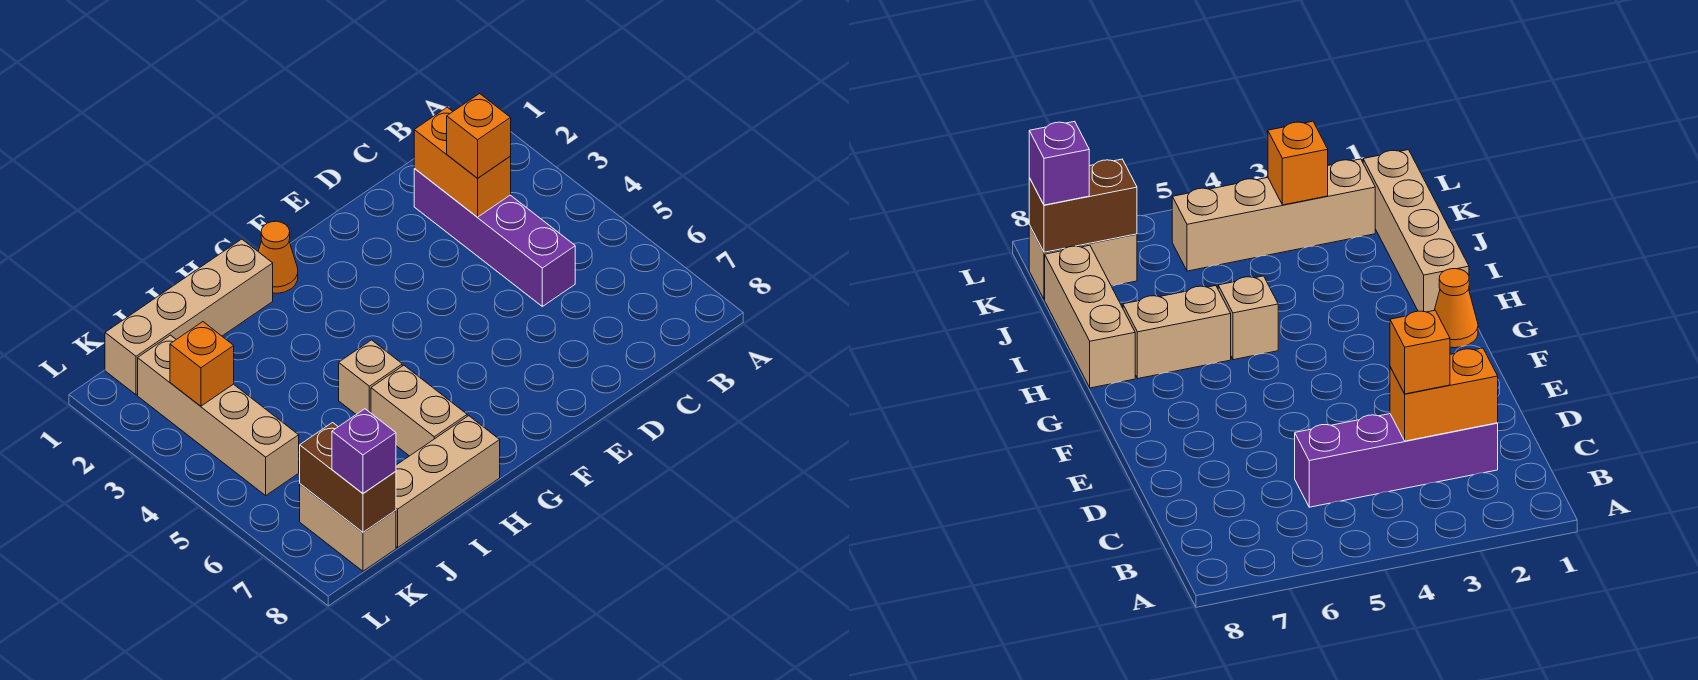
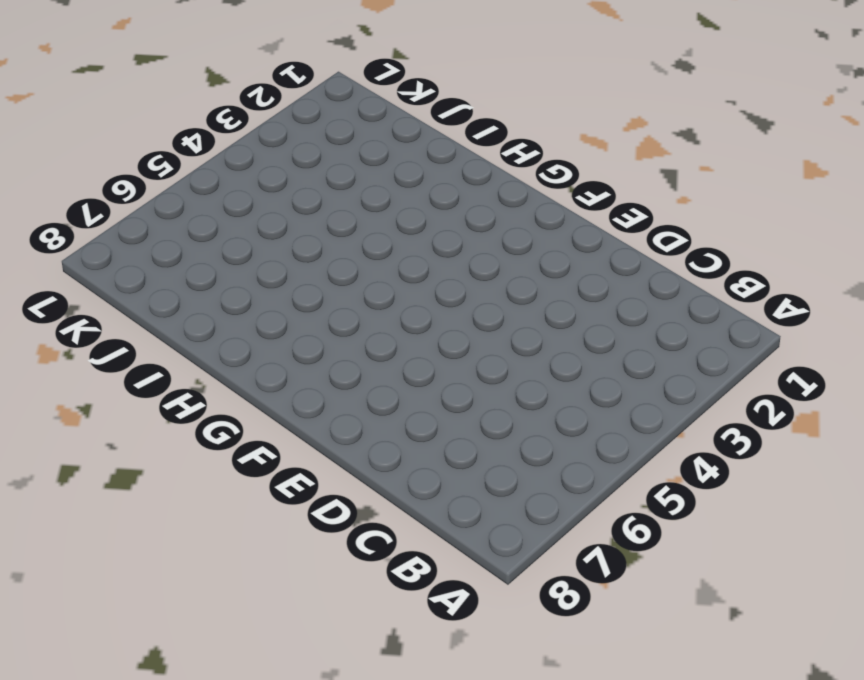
none -> purple 1x4 brick [414,169,575,306]
none -> orange 1x1 cone [258,221,298,293]
none -> tan 1x4 brick [105,239,273,395]

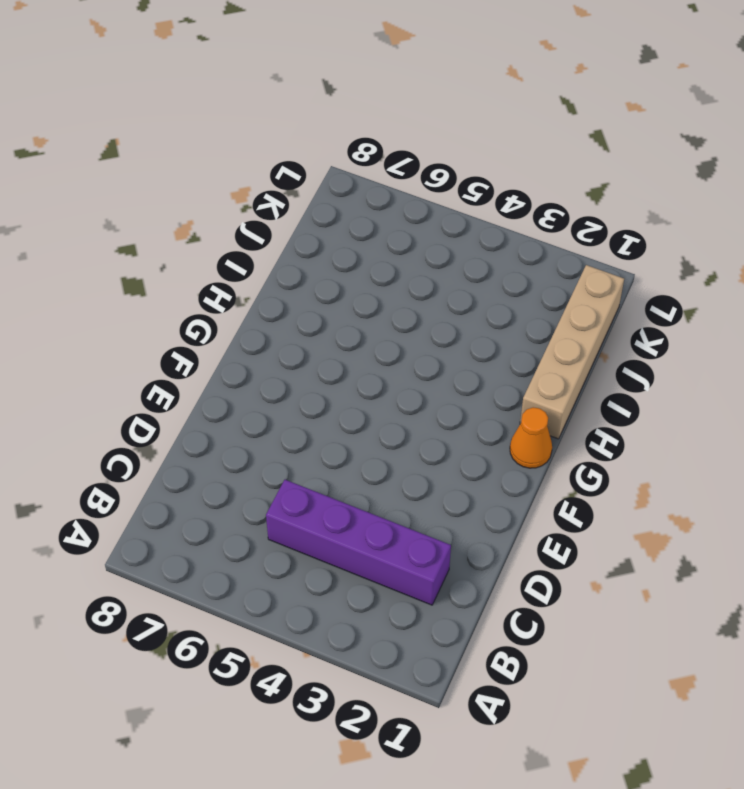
none -> tan 1x1 brick [339,340,402,414]
none -> tan 1x2 brick [371,365,467,456]
none -> tan 1x3 brick [396,416,500,548]

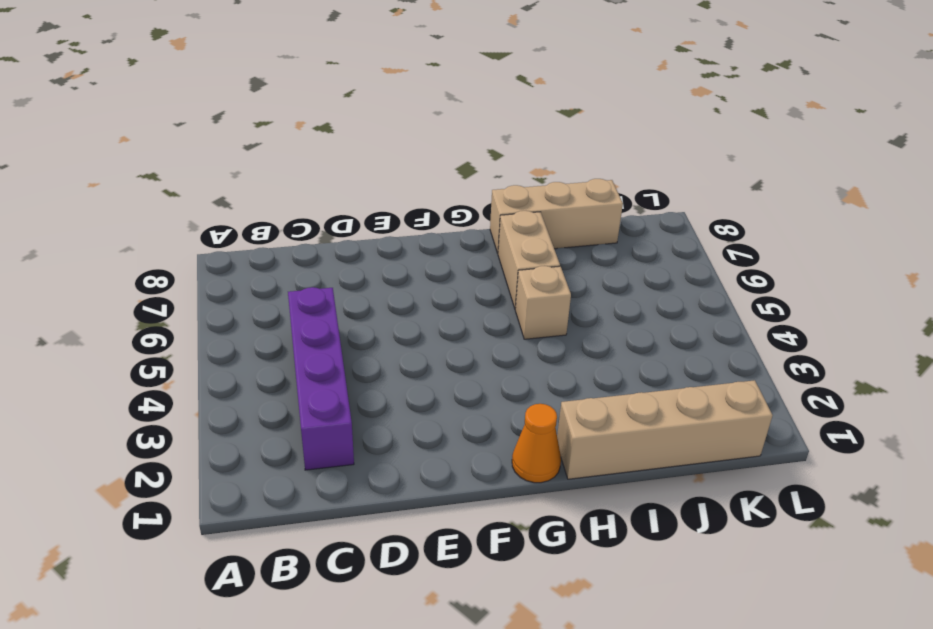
none -> tan 1x4 brick [138,335,299,495]
none -> tan 1x2 brick [300,484,396,571]
none -> orange 1x2 brick [414,107,511,217]

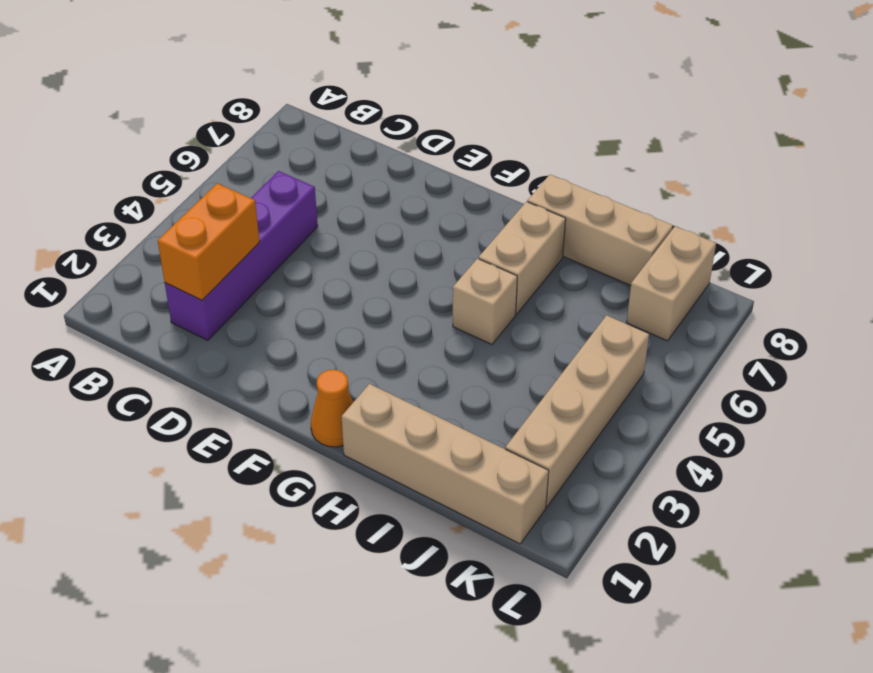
none -> orange 1x1 brick [170,322,234,406]
none -> brown 1x2 brick [300,423,396,532]
none -> orange 1x1 brick [447,94,511,178]

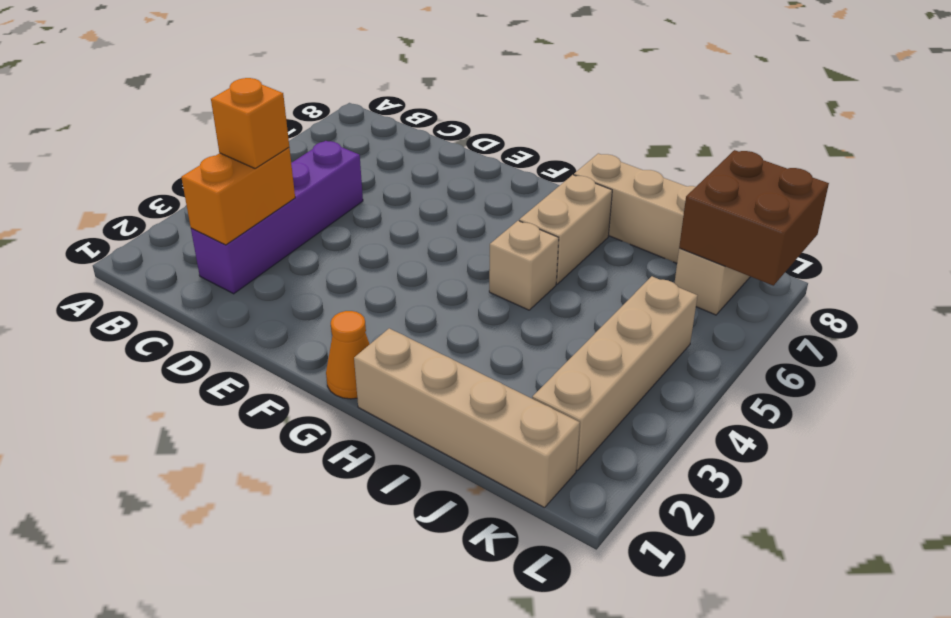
brown 2x2 brick [679,150,829,286] -> brown 1x2 brick [300,423,396,532]
none -> orange 1x1 brick [170,322,234,406]
none -> purple 1x1 brick [332,409,396,493]

